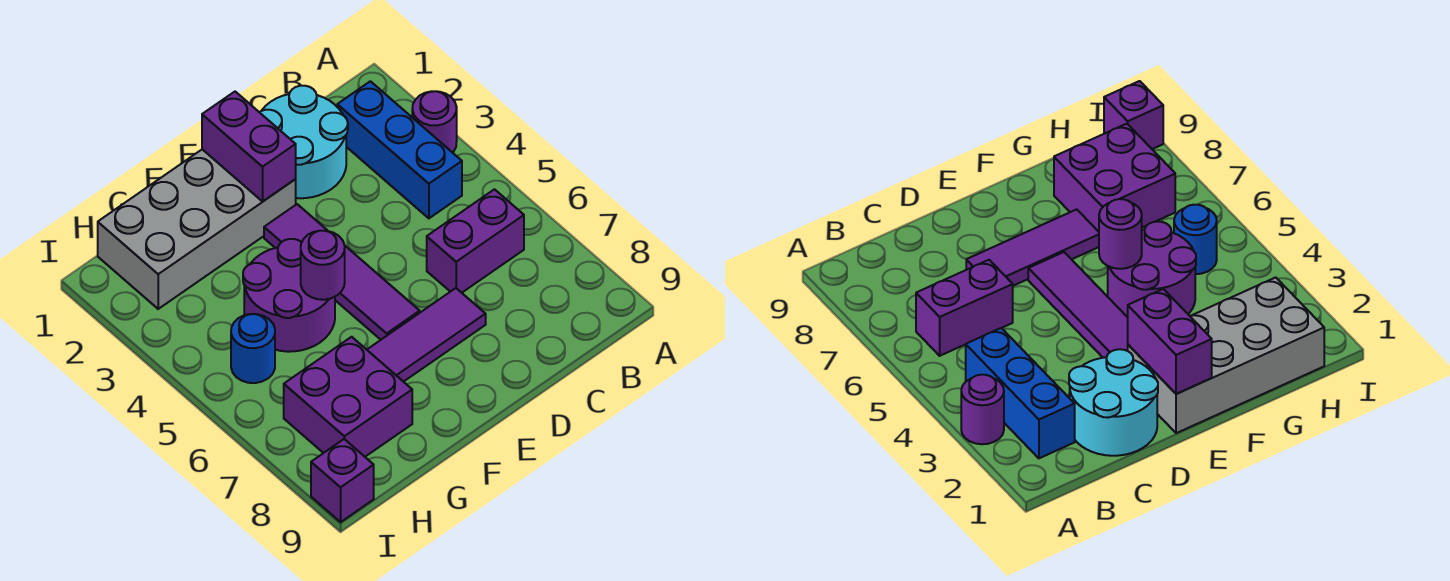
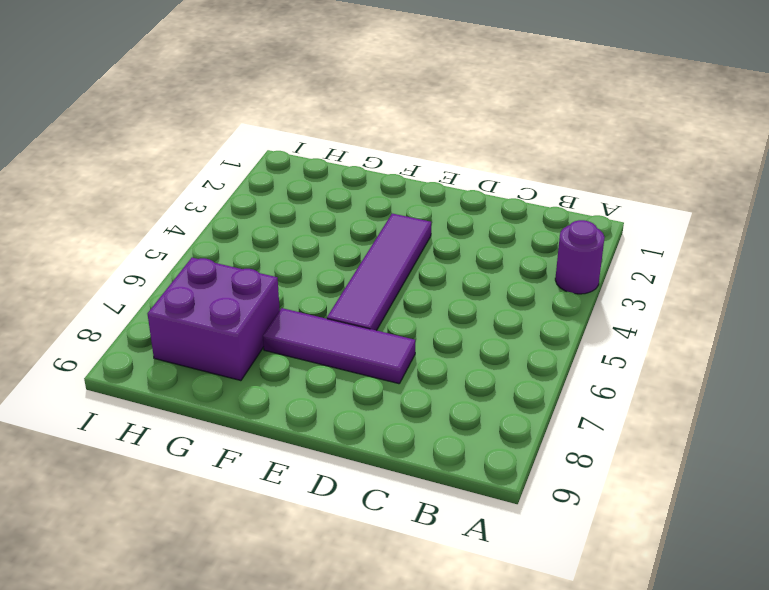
none -> blue 1x3 brick [337,81,462,218]
none -> purple 1x2 brick [427,189,524,293]
none -> cyan 2x2 round brick [260,86,348,198]

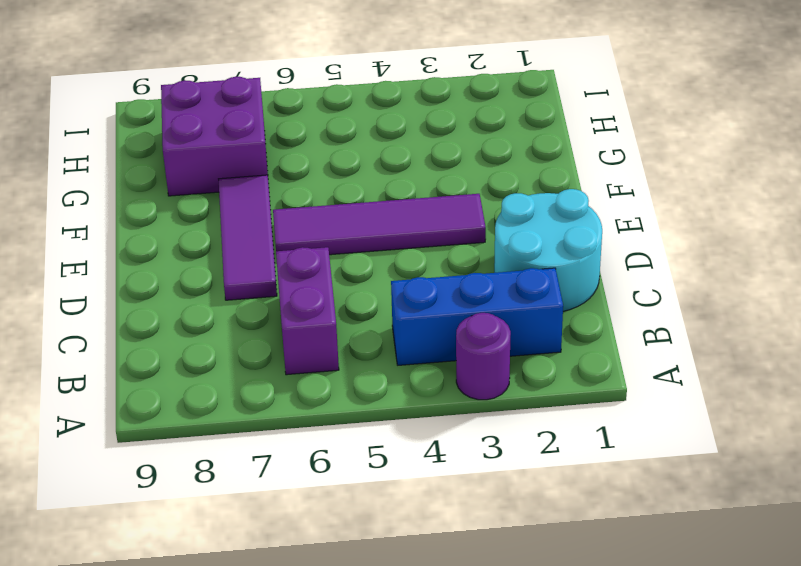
none -> grey 2x4 brick [98,149,296,309]
none -> purple 2x2 round brick [243,239,335,352]
none -> blue 1x1 round brick [231,314,275,383]

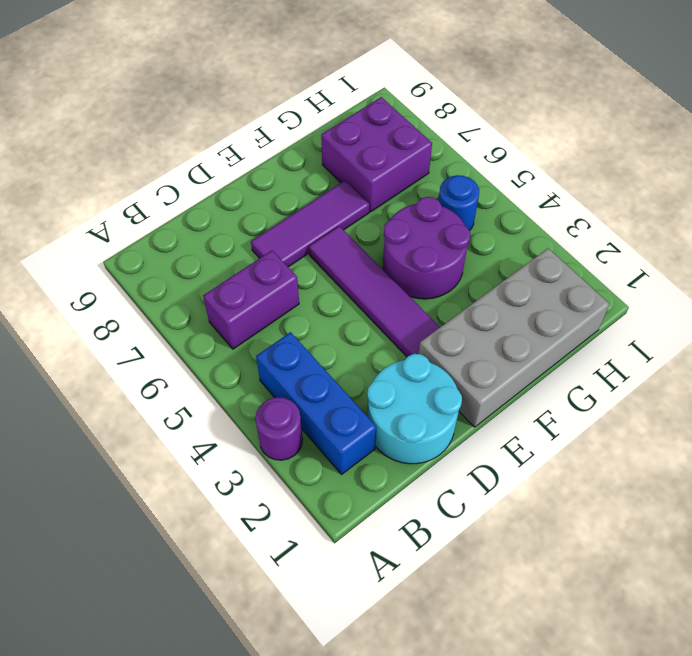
none -> purple 1x1 brick [311,439,374,522]
none -> purple 1x2 brick [202,92,296,201]
none -> purple 1x1 round brick [301,231,345,300]

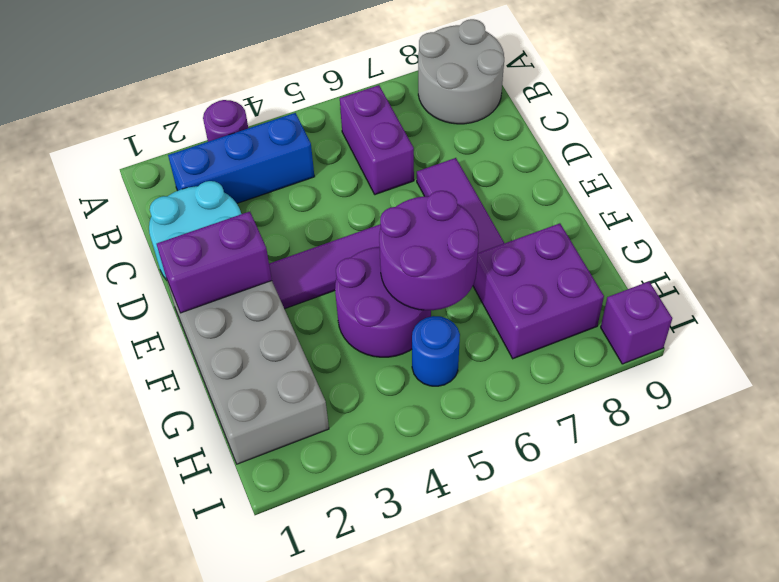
grey 2x2 round brick [418,19,504,124] -> none
purple 2x2 round brick [379,191,479,310] -> purple 1x1 round brick [301,231,345,300]

